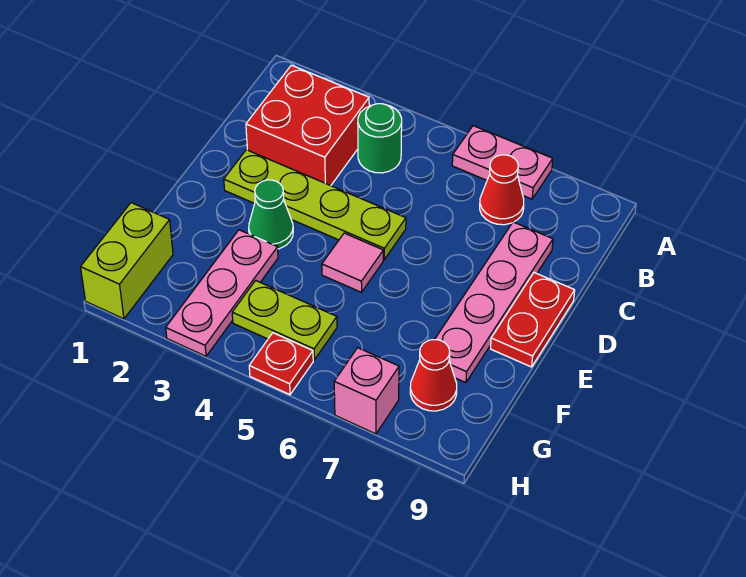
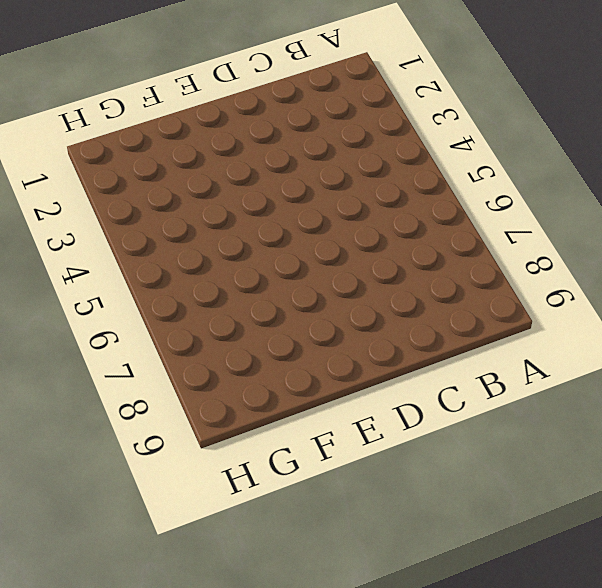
none -> pink 1x2 plate [452,126,553,199]
none -> red 2x2 brick [246,65,369,186]
none -> green 1x1 round brick [358,104,402,173]

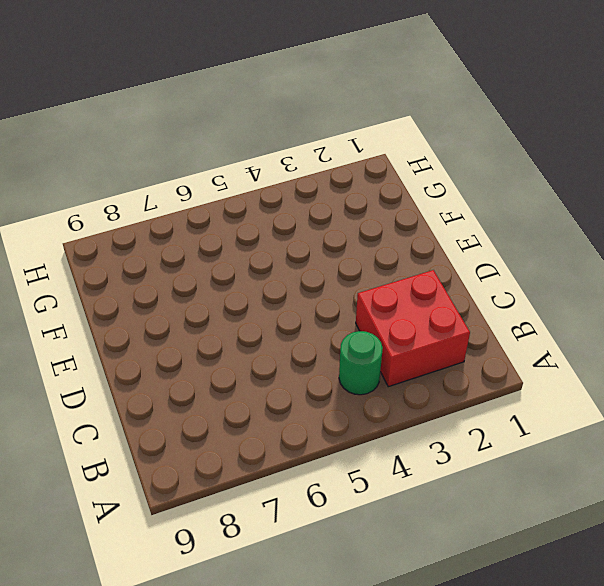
none -> pink 1x2 plate [452,126,553,199]
none -> red 1x1 cone [480,155,524,225]
none -> pink 1x4 plate [435,222,553,383]

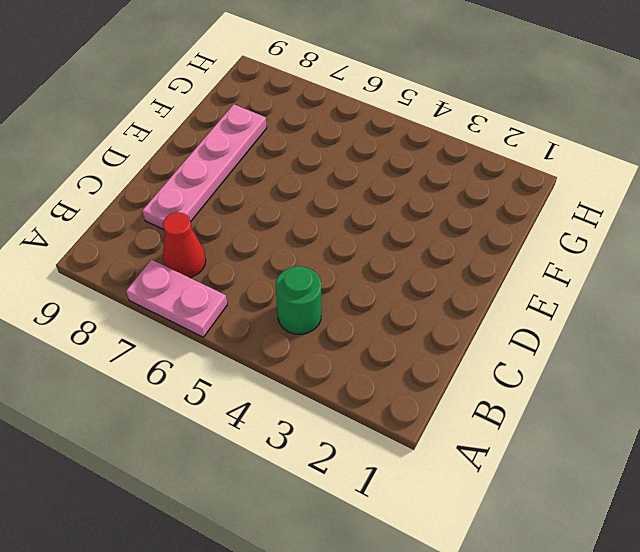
none -> red 2x2 brick [246,65,369,186]
none -> lime 1x4 plate [224,150,406,259]
none -> red 1x2 plate [491,273,575,367]

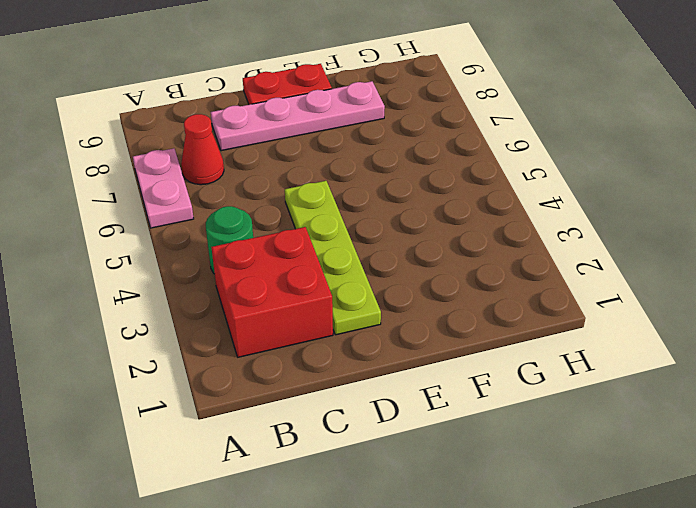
none -> green 1x1 cone [249,180,293,249]
none -> pink 1x1 tile [322,233,383,292]
none -> pink 1x3 plate [166,230,278,356]

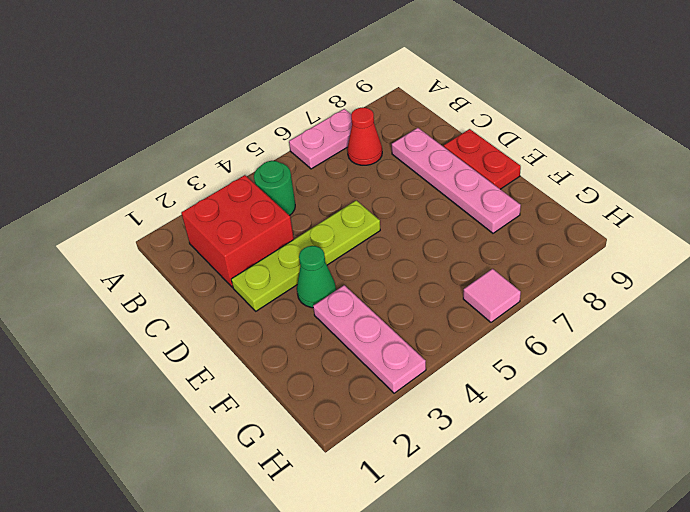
pink 1x1 tile [463,269,521,322] -> pink 1x1 tile moved to [322,233,383,292]
none -> lime 1x2 brick [81,203,173,319]
none -> lime 1x2 plate [232,280,337,360]
none -> red 1x1 cone [410,340,457,411]

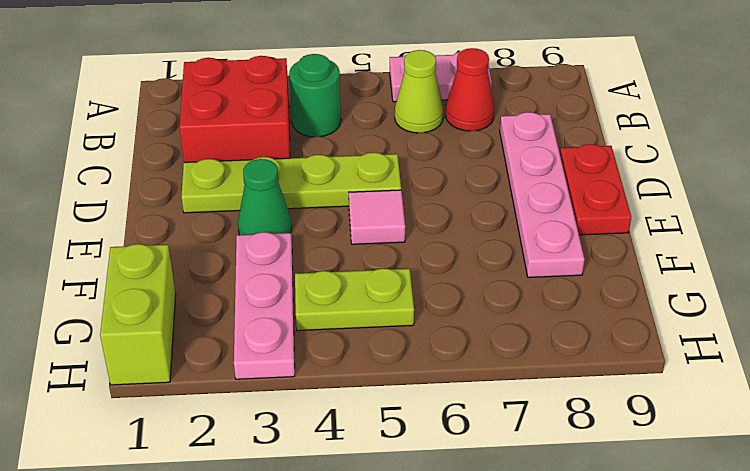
lime 1x1 cone [395,50,443,133] -> none
none -> red 1x1 cone [410,340,457,411]
none -> red 1x1 plate [249,333,313,395]
none -> pink 1x1 brick [334,348,399,434]

